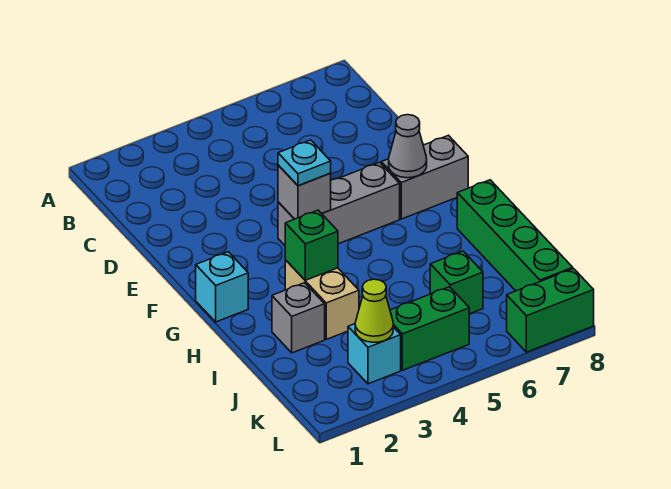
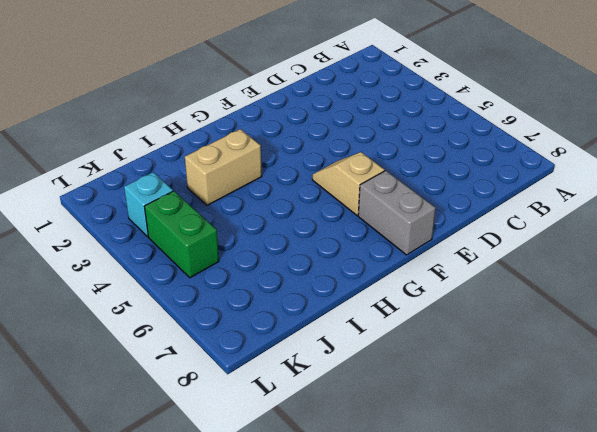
tan 1x2 slope [312,152,385,215] -> grey 1x3 brick [278,162,400,245]
none -> cyan 1x1 brick [196,252,248,322]
none -> green 1x4 brick [457,180,573,291]
none -> grey 1x1 brick [272,283,325,353]

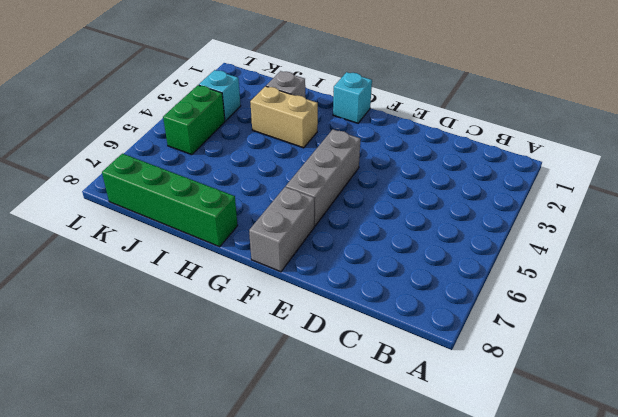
none -> green 1x1 brick [430,251,483,314]
none -> green 1x2 brick [507,269,594,352]
none -> grey 1x1 brick [278,165,331,219]

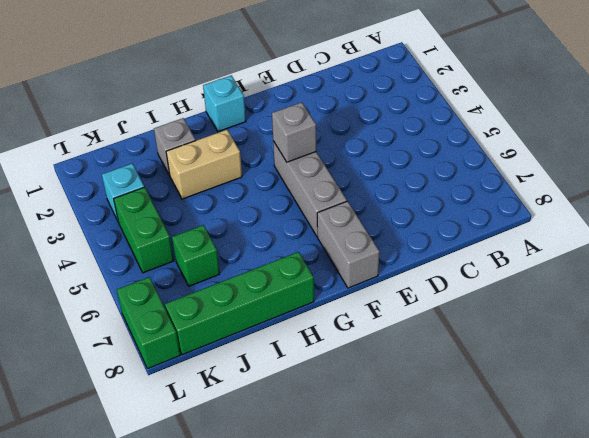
none -> grey 1x1 cone [389,115,427,178]
none -> green 1x1 brick [285,210,338,280]
none -> lime 1x1 cone [355,279,393,342]

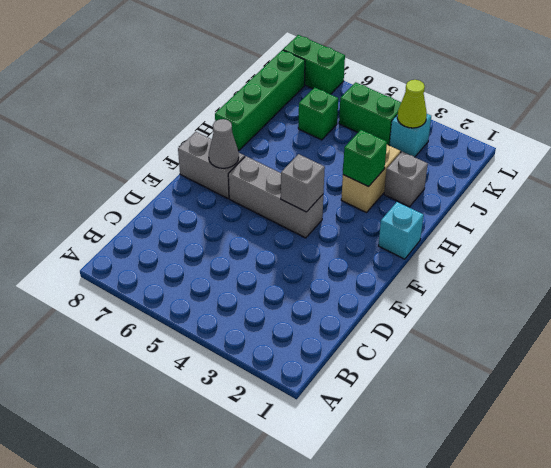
none -> cyan 1x1 plate [278,140,331,186]

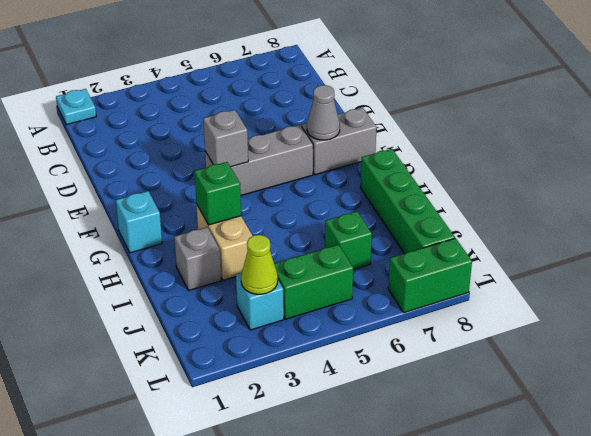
cyan 1x1 plate [56,89,96,125] -> cyan 1x1 plate moved to [278,140,331,186]

